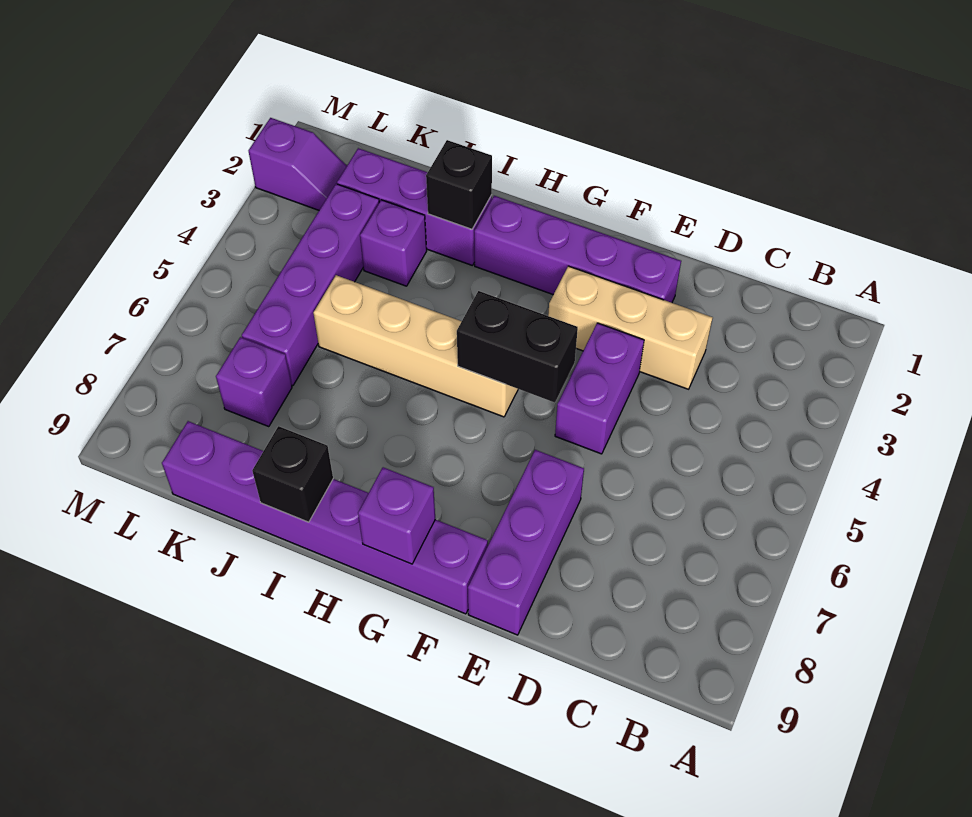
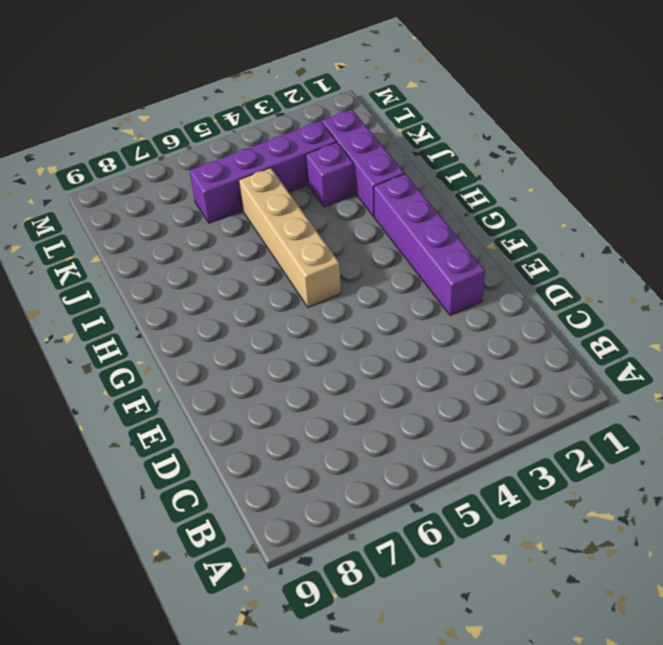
none -> tan 1x3 brick [548,266,713,389]
none -> purple 1x2 brick [555,323,644,454]
none -> purple 1x3 brick [468,450,584,635]

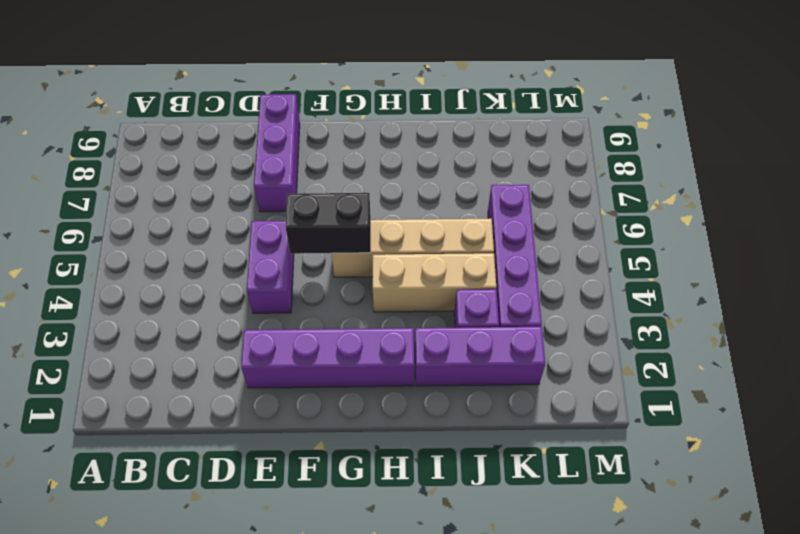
tan 1x3 brick [373,253,496,312] -> tan 1x3 brick moved to [548,266,713,389]
none -> purple 1x6 brick [162,421,488,614]
none -> purple 1x1 brick [216,337,292,427]
none -> purple 1x2 slope [249,118,347,210]

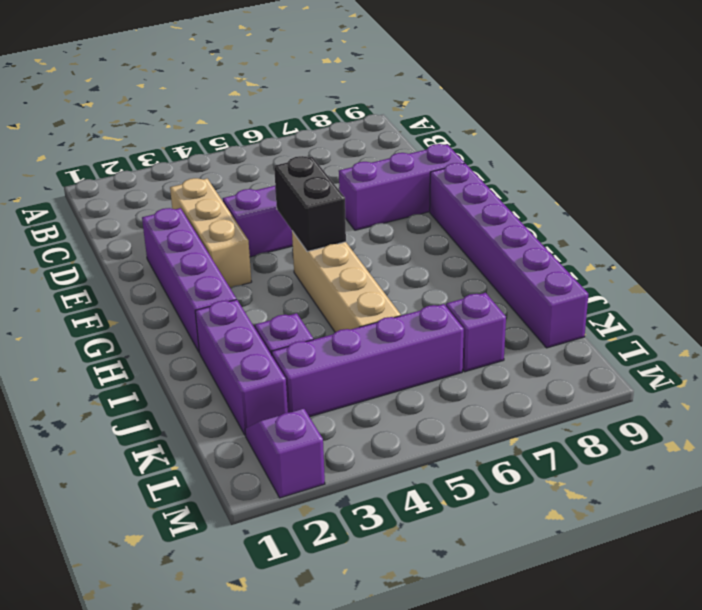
none -> purple 1x1 brick [358,467,435,564]
none -> black 1x1 brick [426,140,492,229]
none -> black 1x1 brick [252,426,333,522]

